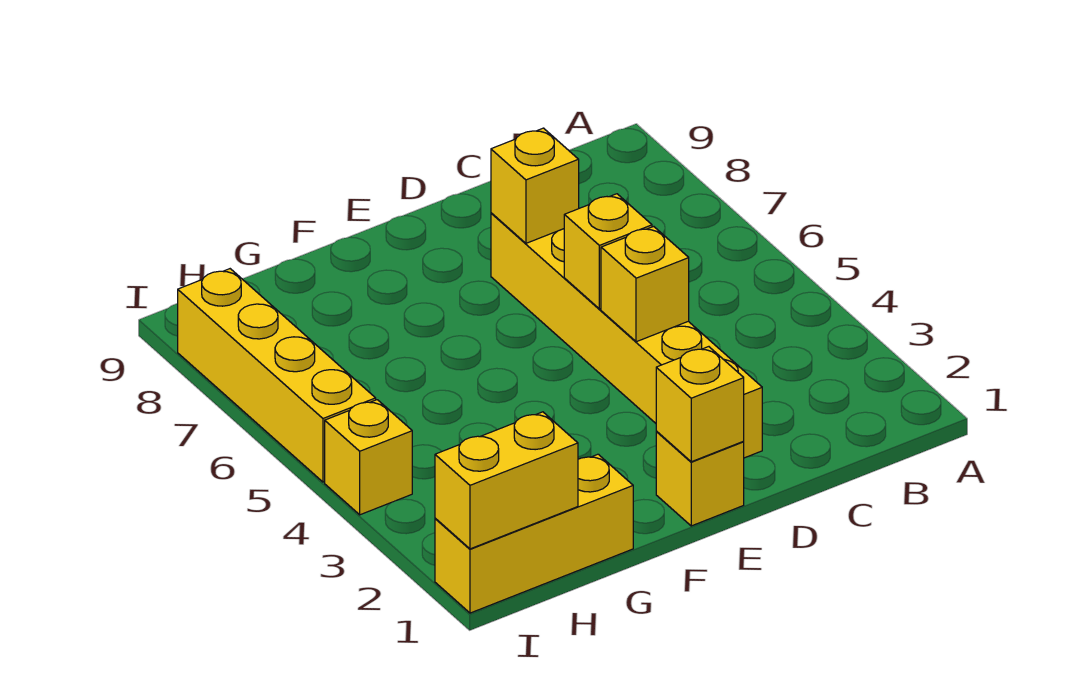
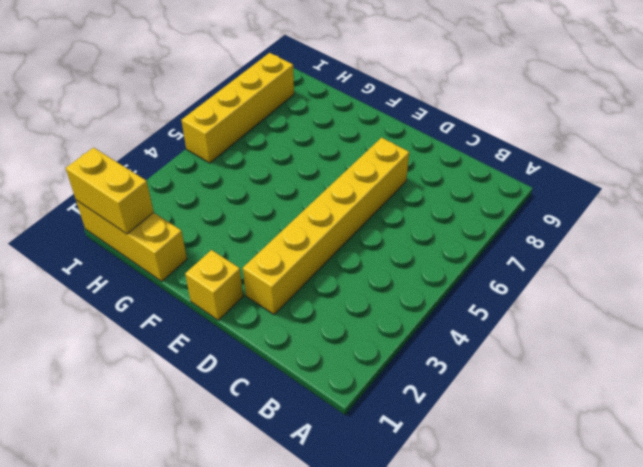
none -> yellow 1x1 brick [325,400,412,515]
none -> yellow 1x1 brick [601,227,689,342]

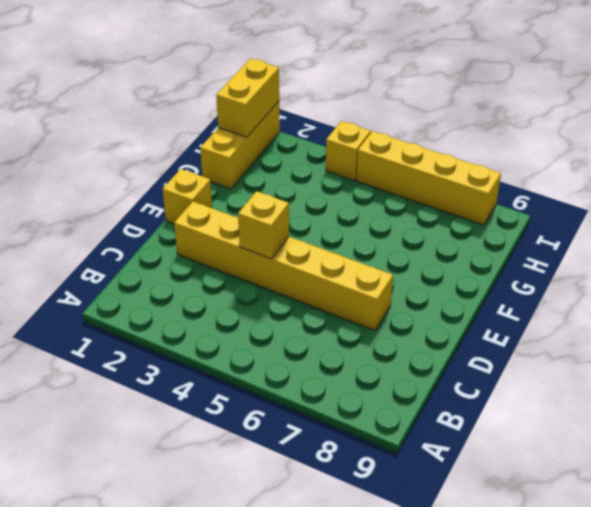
none -> yellow 1x1 brick [564,194,652,309]
none -> yellow 1x1 brick [491,128,579,243]

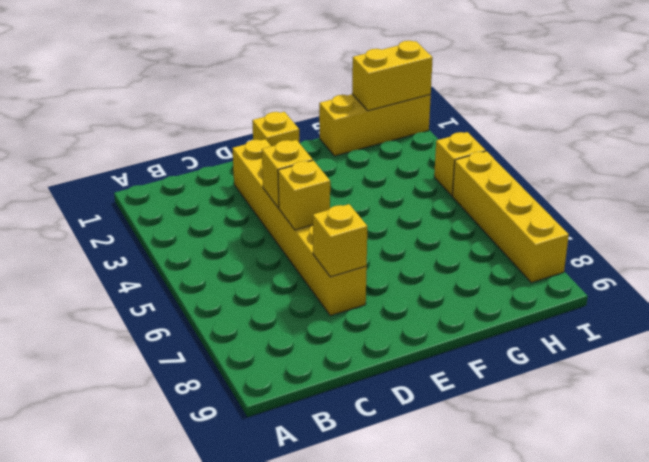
none -> yellow 1x1 brick [656,347,744,462]

